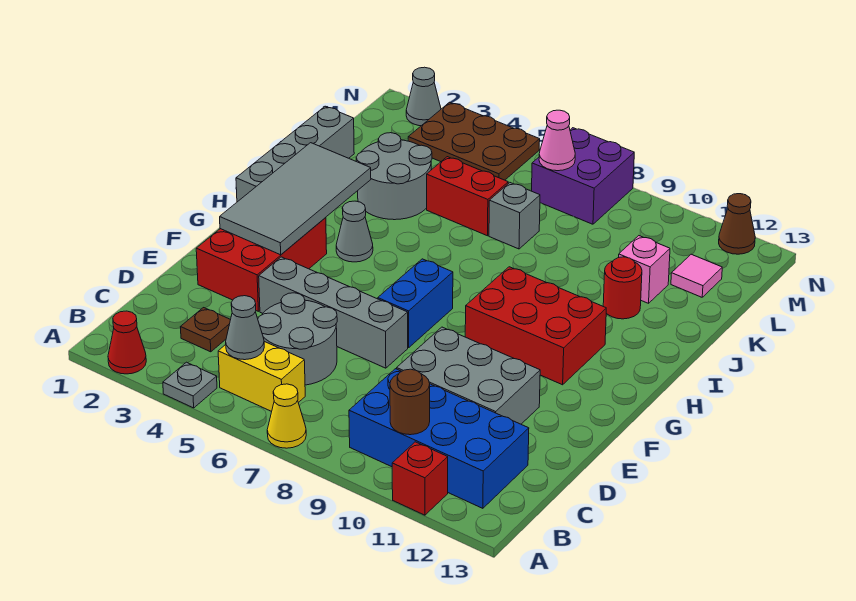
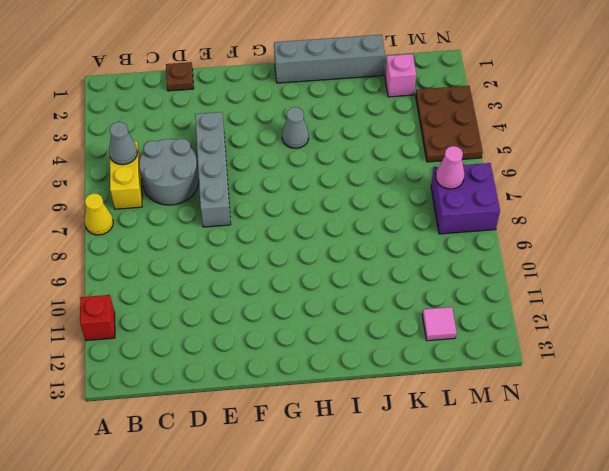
brown 1x1 plate [166,62,194,91] -> brown 1x1 plate moved to [181,308,231,352]
pink 1x1 brick [385,54,416,97] -> pink 1x1 brick moved to [619,236,670,303]
none -> red 1x1 cone [108,311,146,374]
none -> grey 1x1 plate [163,362,217,408]
none -> blue 2x4 brick [349,369,529,508]

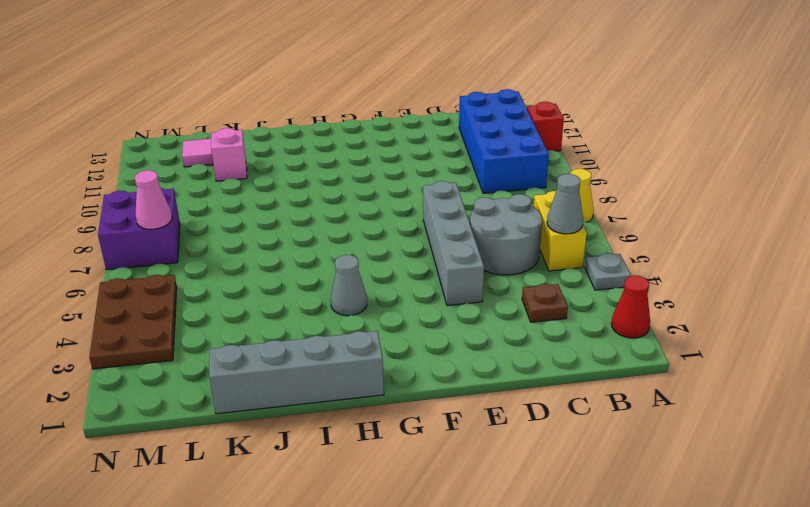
none -> grey 2x3 brick [397,327,540,424]
none -> red 2x3 brick [196,218,327,311]
none -> blue 1x2 brick [378,259,453,348]

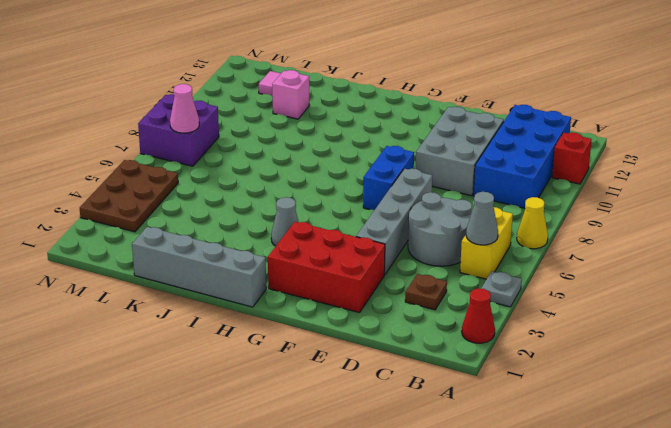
blue 1x2 brick [363,146,414,210] -> blue 1x2 brick turned to [378,259,453,348]
none -> red 2x3 brick [465,267,606,385]
none -> grey 2x2 round brick [356,133,432,220]
none -> red 1x1 round brick [603,257,642,319]

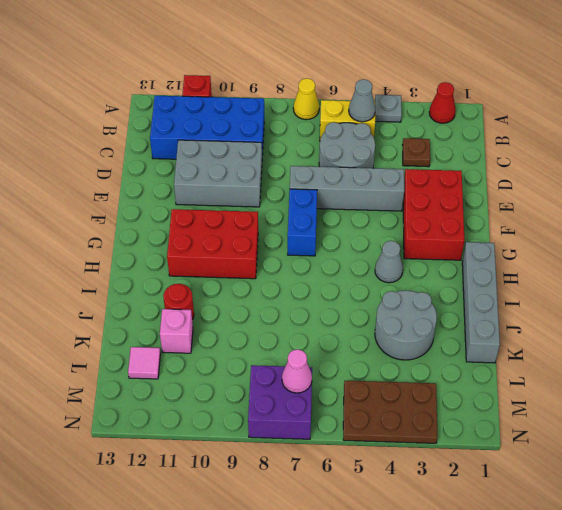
none -> red 1x2 brick [427,157,508,236]
none -> grey 1x1 brick [489,183,540,249]
none -> grey 1x1 cone [406,67,441,126]

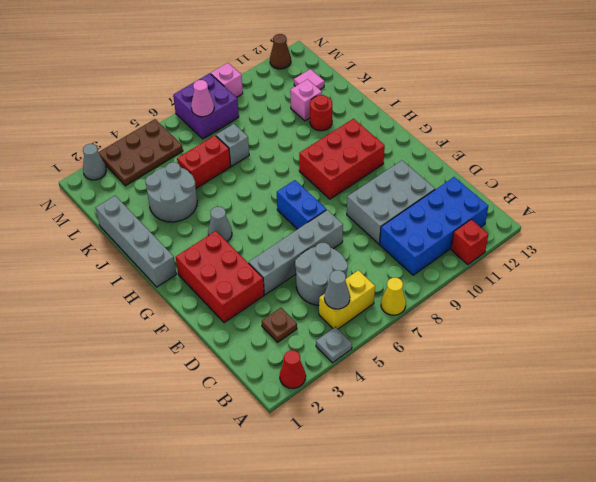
pink 1x1 brick [211,63,243,98] -> none
none -> brown 1x1 round brick [390,369,430,435]
none -> grey 2x4 tile [220,143,371,255]

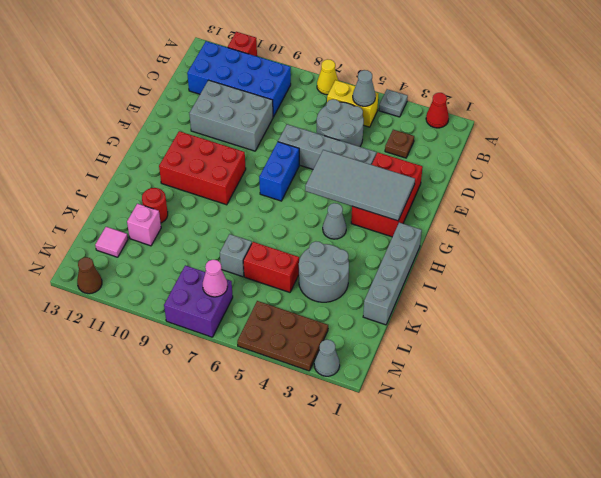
grey 2x4 tile [305,150,415,221] -> grey 2x4 tile turned to [220,143,371,255]
none -> brown 1x1 round brick [390,369,430,435]

